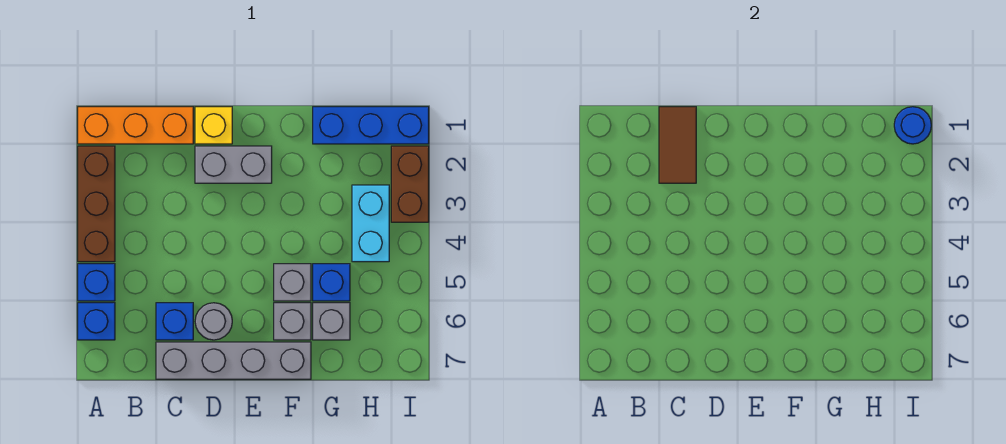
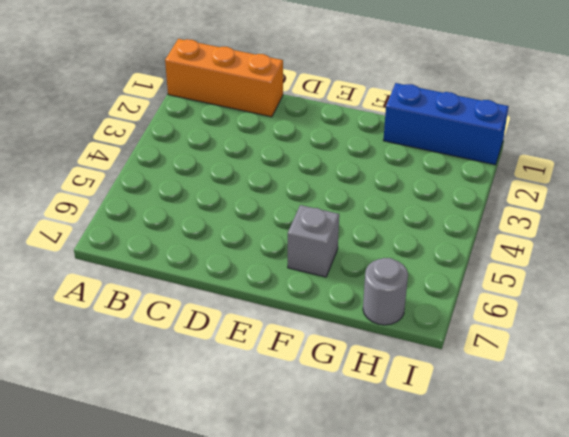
grey 1x1 round brick [363,258,408,325] -> grey 1x1 round brick moved to [195,303,232,340]
none -> brown 1x3 brick [78,146,115,262]
none -> blue 1x1 brick [78,264,115,301]
none -> blue 1x1 brick [78,303,115,340]

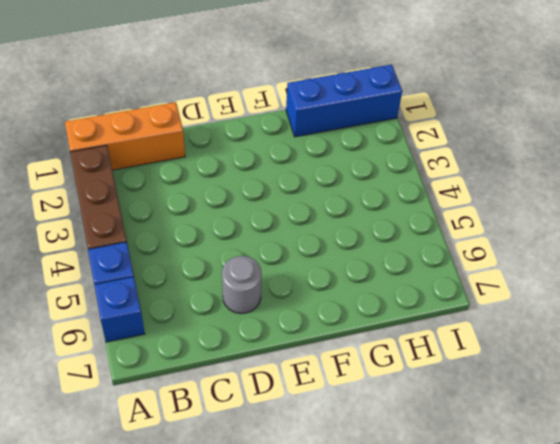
none -> blue 1x1 brick [156,303,193,340]
none -> grey 1x4 brick [156,342,311,379]
none -> yellow 1x1 brick [195,107,232,144]

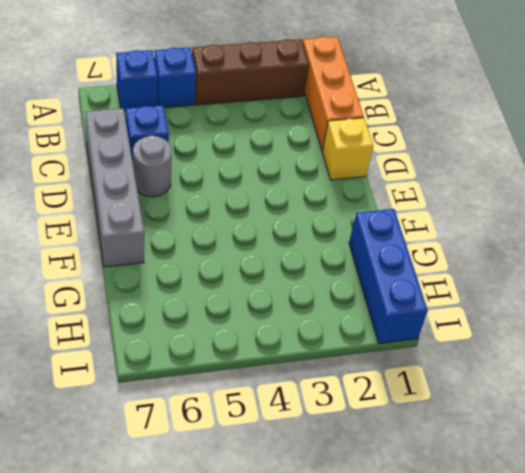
none -> grey 1x2 brick [195,146,272,183]
none -> grey 1x1 brick [274,264,311,301]
none -> grey 1x1 brick [274,303,311,340]

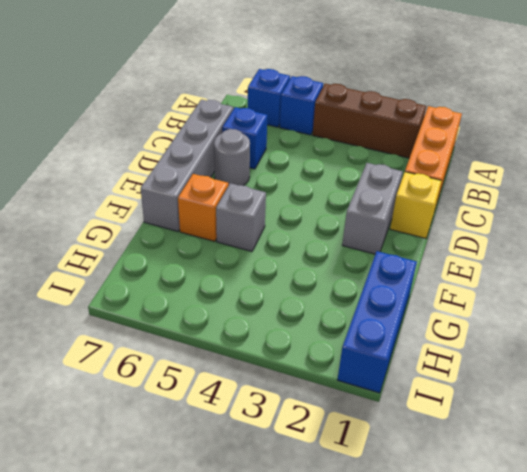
orange 1x1 brick [178,174,228,241] -> grey 1x1 brick [274,303,311,340]
none -> blue 1x1 brick [313,264,350,301]
none -> grey 1x1 brick [313,303,350,340]
none -> cyan 1x2 brick [352,185,389,262]

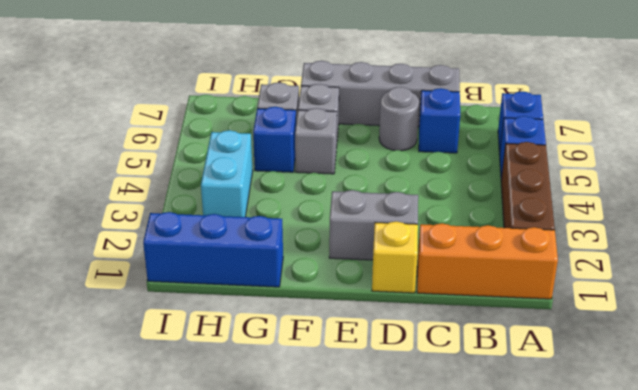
none -> brown 1x2 brick [391,146,429,222]
none -> brown 1x2 tile [659,107,696,183]
none -> blue 1x1 round brick [894,107,931,144]

